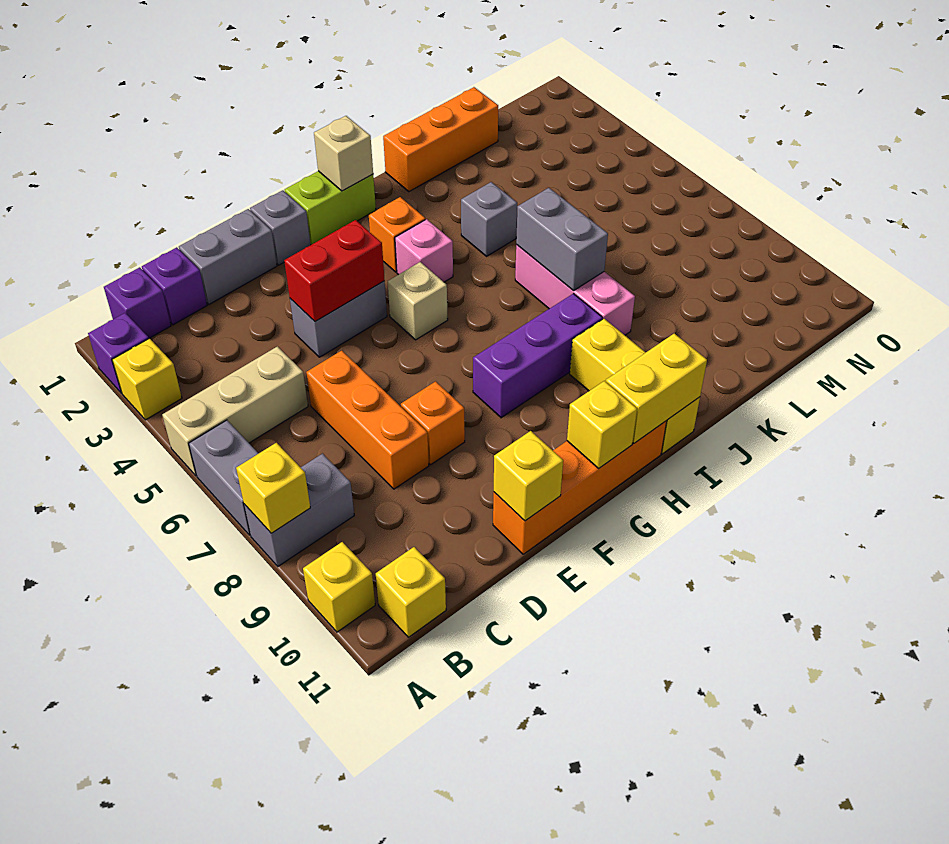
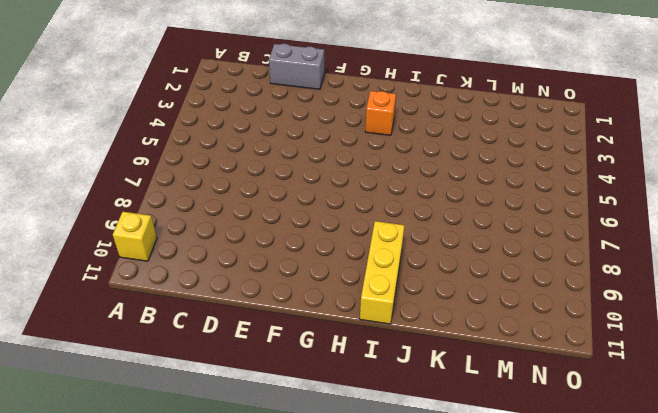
none -> purple 1x1 brick [88,313,149,393]
none -> yellow 1x1 brick [112,338,182,420]
none -> tan 1x3 brick [162,346,308,476]
none -> grey 1x2 brick [189,420,259,535]

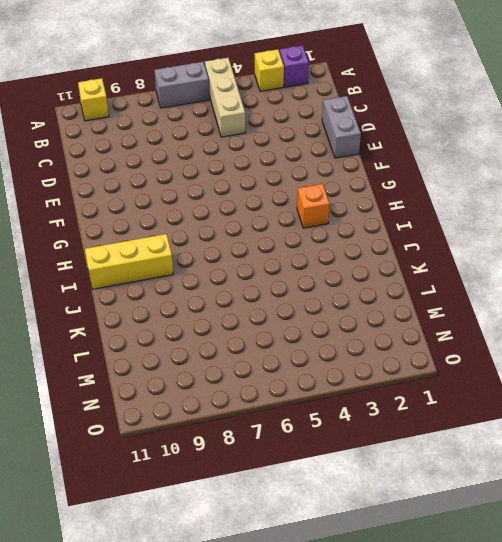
none -> grey 1x2 brick [244,454,354,566]
none -> purple 1x1 brick [104,267,171,338]
none -> yellow 1x1 brick [376,547,446,637]
none -> purple 1x1 brick [142,247,207,325]

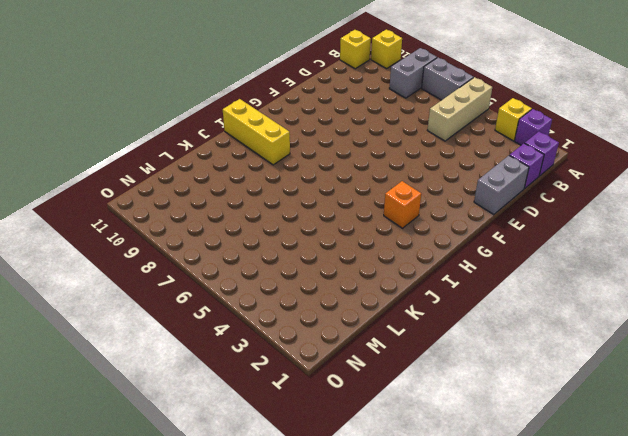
none -> orange 1x3 brick [306,351,429,489]
none -> grey 1x2 brick [290,281,387,357]
none -> orange 1x1 brick [401,381,465,465]
none -> orange 1x4 brick [493,421,666,554]

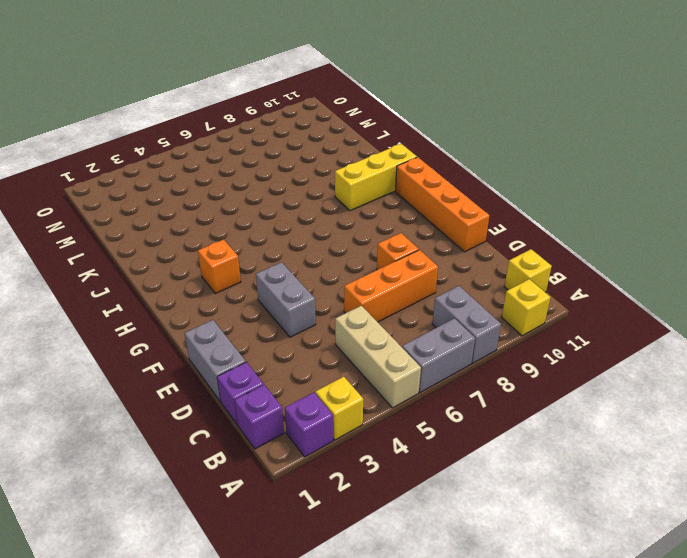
none -> grey 1x1 brick [250,190,310,265]
none -> lime 1x2 brick [285,171,376,245]
none -> tan 1x1 brick [388,262,448,340]
none -> purple 1x3 brick [473,294,602,418]

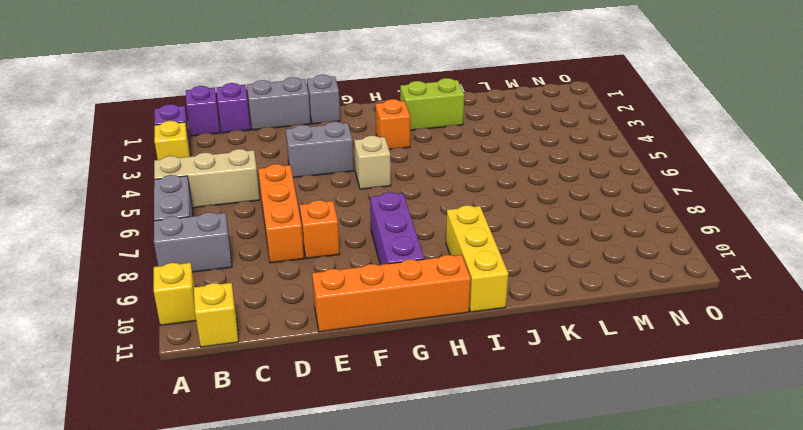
purple 1x3 brick [370,192,424,265] -> purple 1x3 brick turned to [473,294,602,418]
lime 1x2 brick [400,78,464,130] -> lime 1x2 brick moved to [285,171,376,245]
none -> pink 1x1 brick [395,219,453,282]
none -> orange 1x3 brick [383,87,498,192]
none -> grey 1x1 brick [461,182,517,256]
none -> pink 1x3 brick [515,245,635,335]

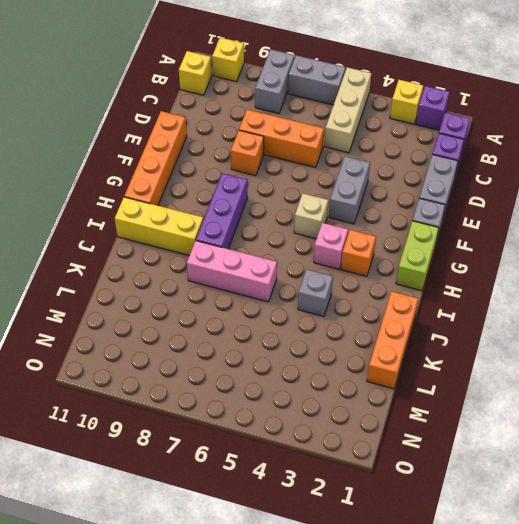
none -> yellow 1x1 brick [236,443,310,533]
none -> red 1x2 brick [284,220,385,322]
none -> yellow 1x1 brick [494,431,563,521]
none -> yellow 1x1 brick [567,381,637,468]

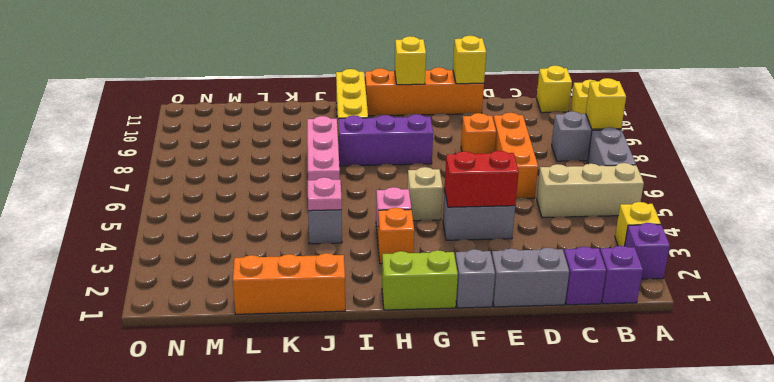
pink 1x1 plate [308,177,342,211] -> none
none -> tan 1x1 brick [314,116,373,191]
none -> yellow 1x2 brick [606,333,707,443]
none -> grey 1x2 brick [516,188,608,291]

